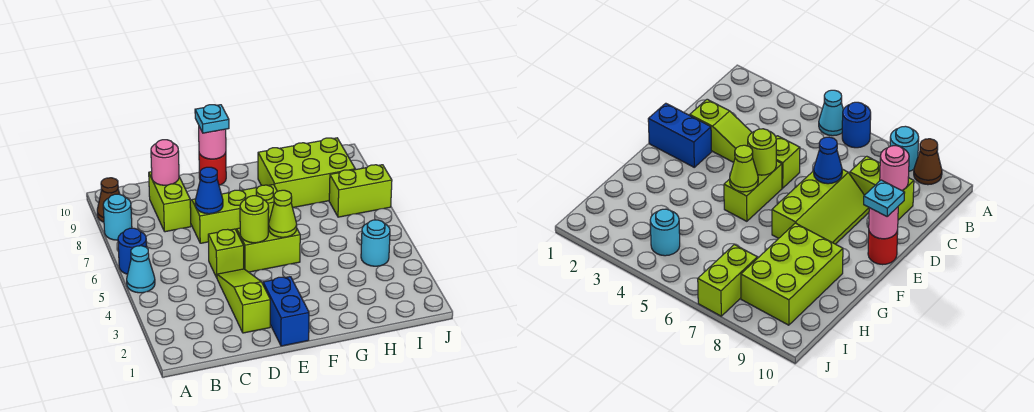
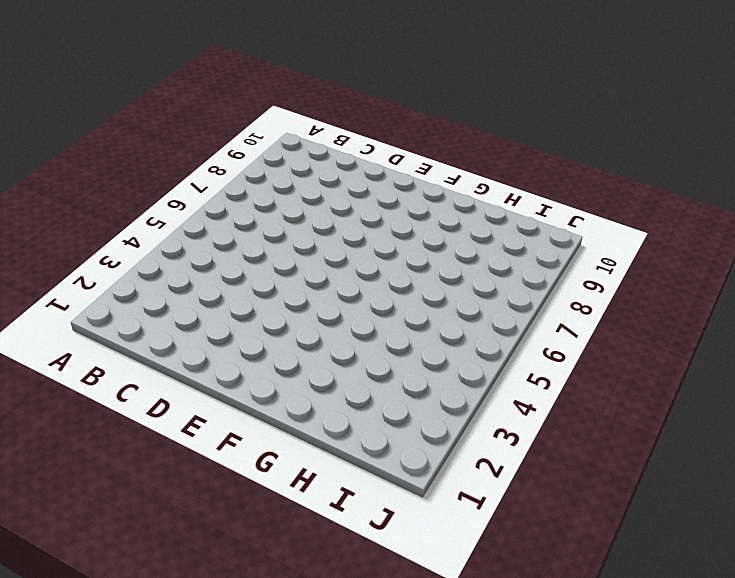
none -> cyan 1x1 cone [127,246,155,293]
none -> blue 1x1 round brick [118,228,147,274]
none -> cyan 1x1 round brick [103,194,132,240]

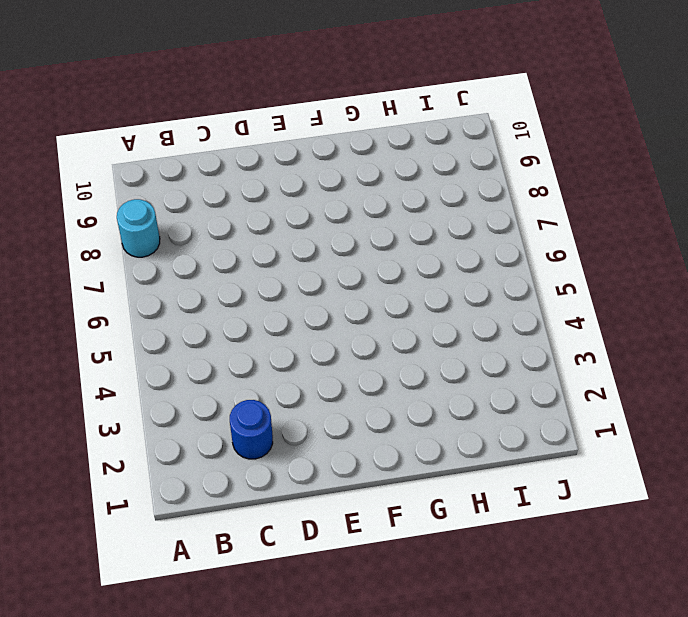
blue 1x1 round brick [230,400,273,459] -> blue 1x1 round brick moved to [118,228,147,274]
none -> cyan 1x1 cone [127,246,155,293]
none -> brown 1x1 cone [97,178,120,222]
none -> lime 1x2 brick [149,172,191,232]

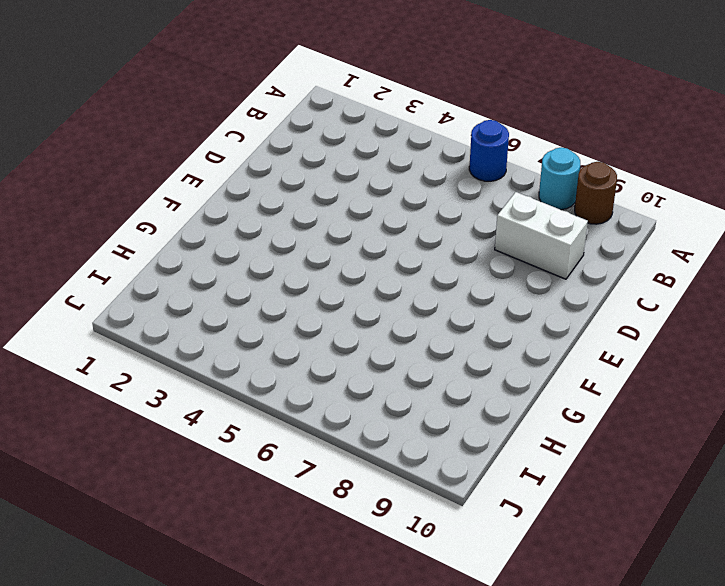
brown 1x1 round brick [575,162,617,224] -> brown 1x1 cone [97,178,120,222]
white 1x2 brick [495,192,588,279] -> lime 1x2 brick [149,172,191,232]
none -> cyan 1x1 cone [127,246,155,293]
none -> lime 1x3 slope [217,269,270,333]
none -> lime 1x1 brick [208,229,244,277]

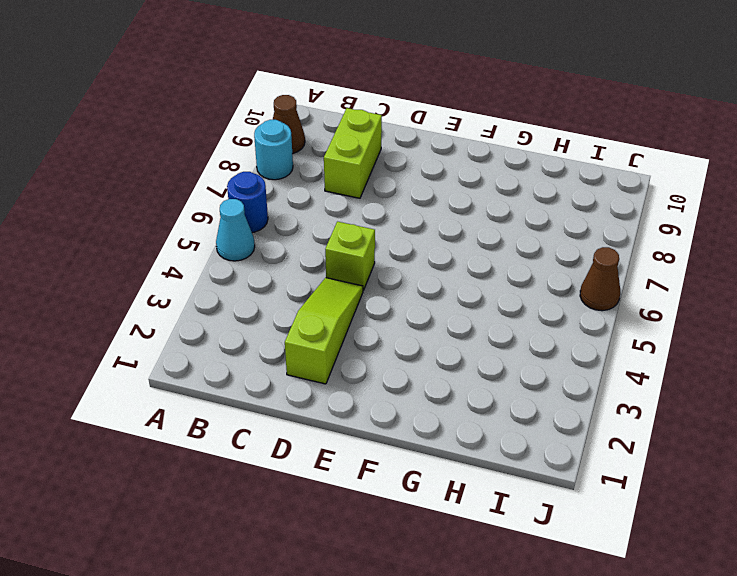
brown 1x1 cone [580,247,620,311] -> none
none -> lime 2x3 slope [190,185,277,243]
none -> blue 1x2 brick [263,277,309,346]
none -> lime 1x2 brick [237,223,300,272]

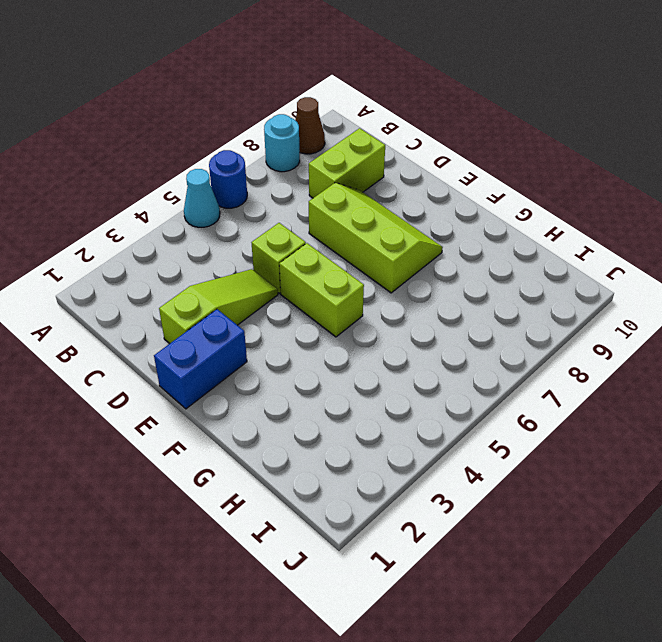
none -> red 1x1 round brick [199,153,226,185]
none -> lime 2x3 brick [258,138,355,208]
none -> cyan 1x1 round brick [361,220,390,266]

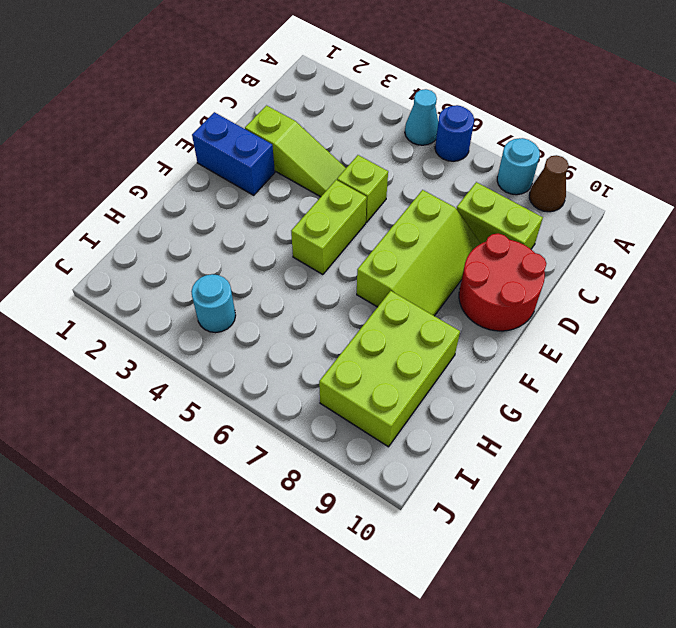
red 2x2 round brick [459,233,546,331] -> red 1x1 round brick [199,153,226,185]
none -> lime 1x2 brick [329,165,392,217]
none -> pink 1x1 round brick [151,140,179,185]
none -> blue 1x1 cone [195,167,223,214]

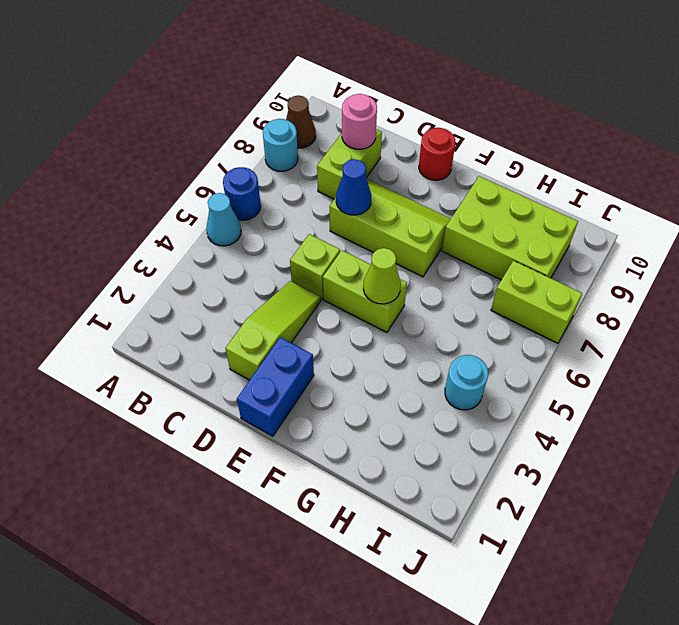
none -> lime 1x1 round brick [240,196,269,243]
none -> pink 1x1 round brick [199,127,226,159]
none -> cyan 1x1 plate [195,105,229,133]

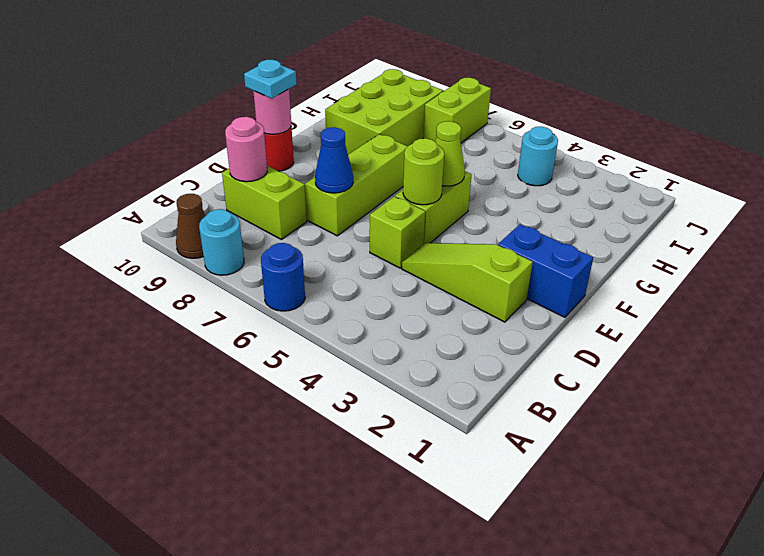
none -> cyan 1x1 cone [127,246,155,293]

